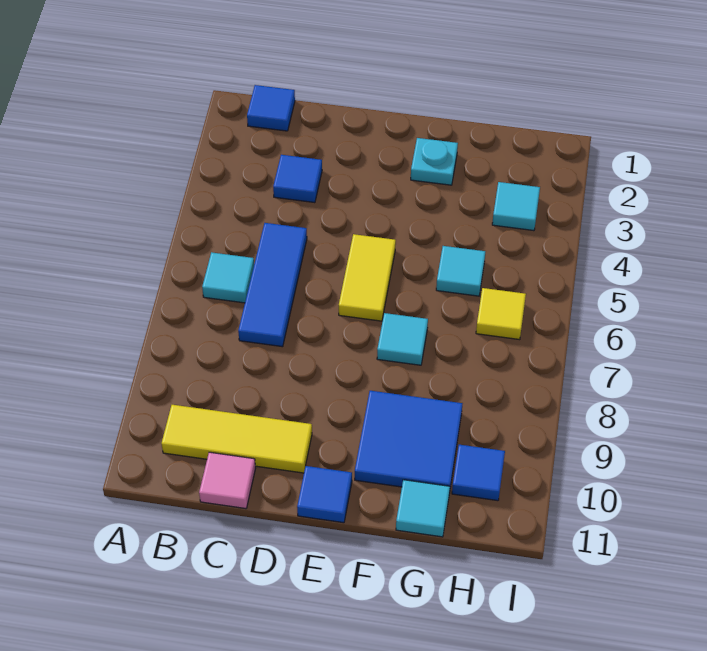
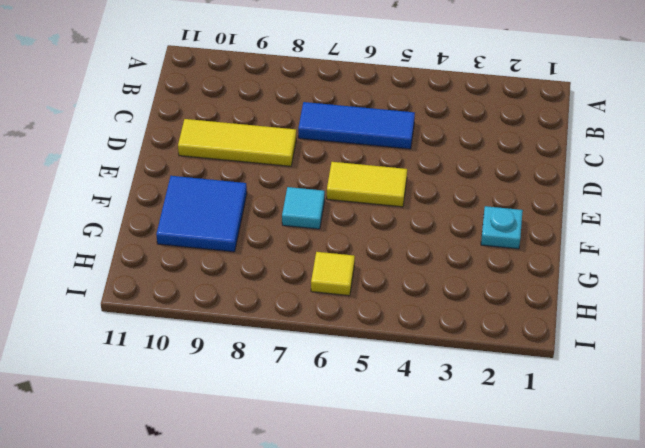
yellow 1x3 tile [178,119,296,166] -> yellow 1x3 tile turned to [161,405,312,473]
none -> blue 1x1 tile [247,85,295,131]
none -> cyan 1x1 tile [202,252,254,303]
none -> blue 1x1 tile [273,155,322,203]

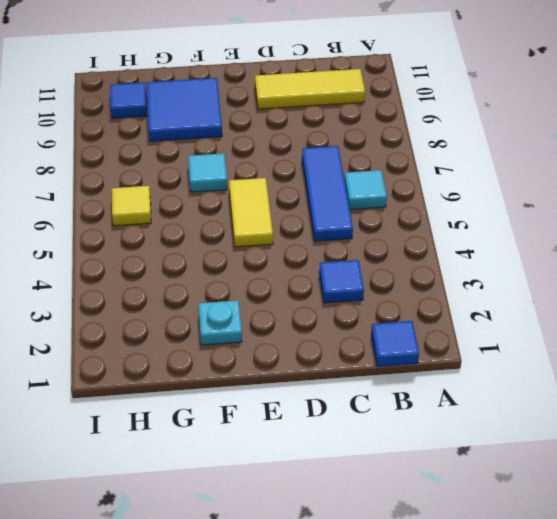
none -> pink 1x1 tile [199,452,256,509]
none -> blue 1x1 tile [297,466,352,523]
none -> cyan 1x1 tile [436,246,485,296]

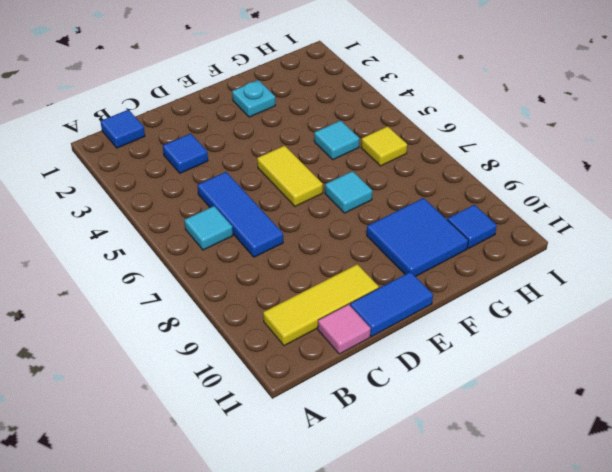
blue 1x2 tile [350,272,433,337] -> blue 1x1 tile [297,466,352,523]
none -> cyan 1x1 tile [396,480,450,537]
none -> cyan 1x1 tile [492,182,540,231]

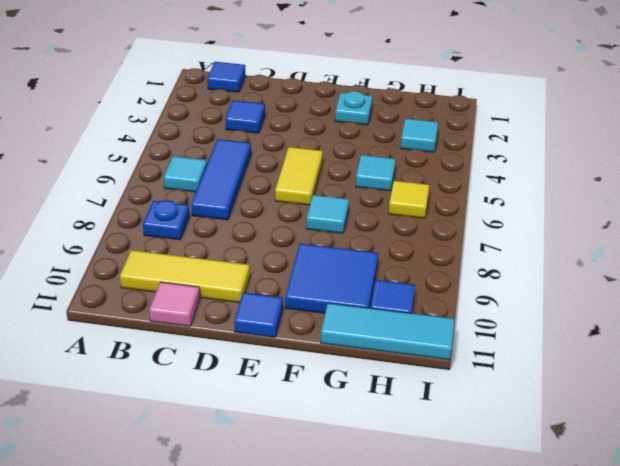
blue 1x1 plate [143,200,190,240] -> none
cyan 1x3 tile [321,303,455,360] -> cyan 1x1 tile [396,480,450,537]

